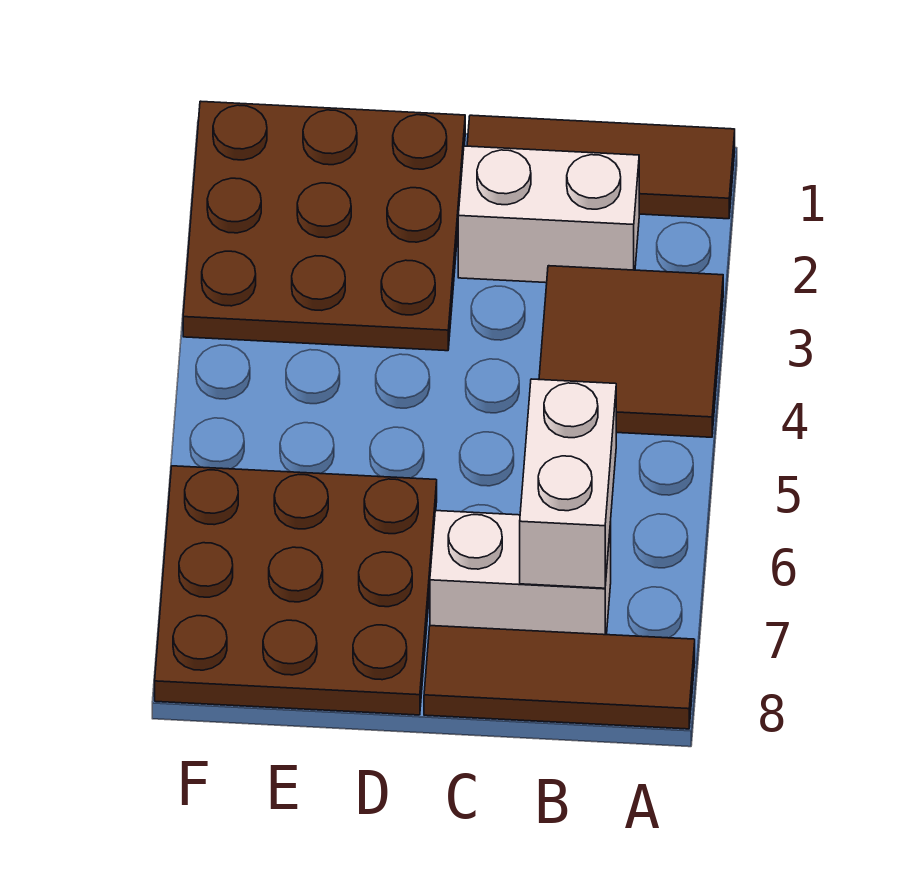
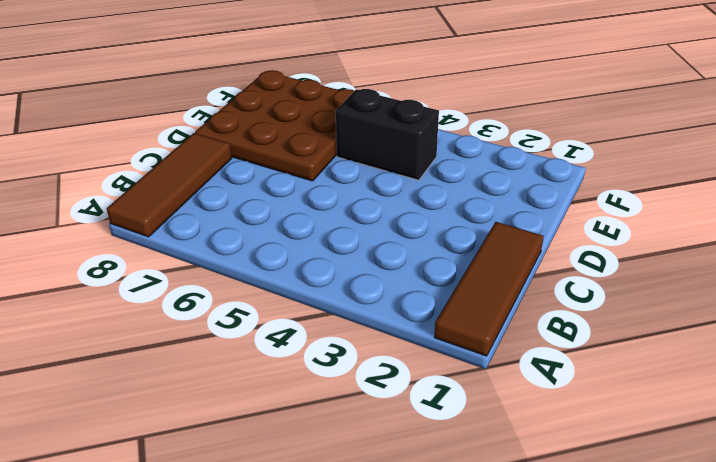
black 1x2 brick [335,89,439,180] -> none
none -> brown 2x2 tile [539,266,723,437]
none -> white 1x2 brick [458,146,639,283]

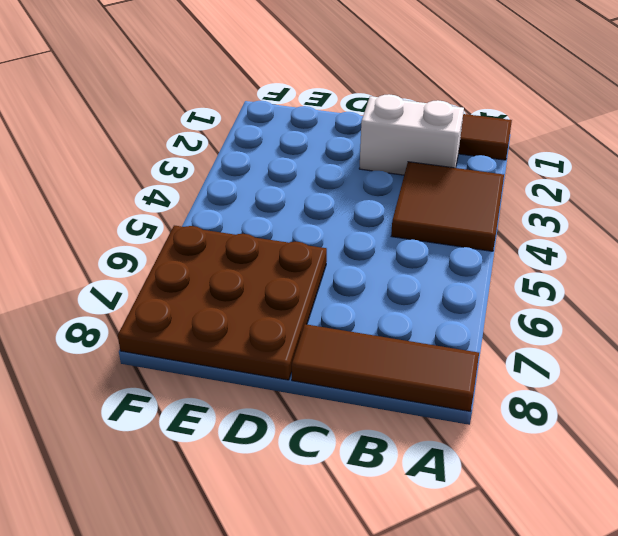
none -> white 1x2 brick [430,511,611,635]
none -> brown 3x3 plate [183,101,465,351]

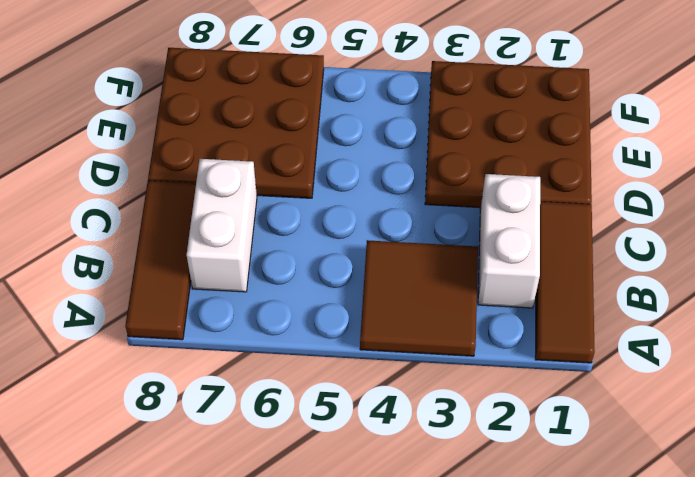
none -> white 1x2 brick [520,379,616,588]

